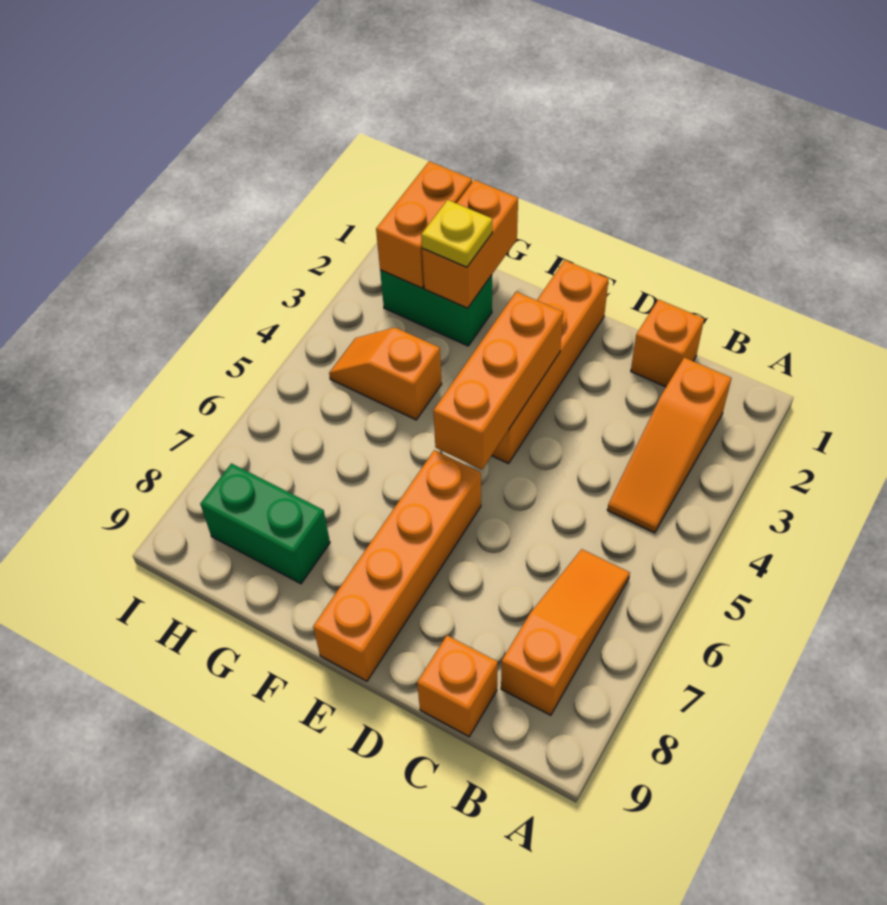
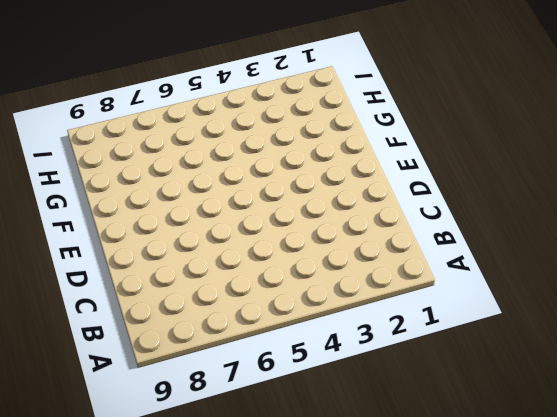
none -> orange 1x3 slope [607,358,731,533]
none -> orange 1x3 slope [501,549,630,715]
none -> orange 1x1 brick [631,299,704,387]

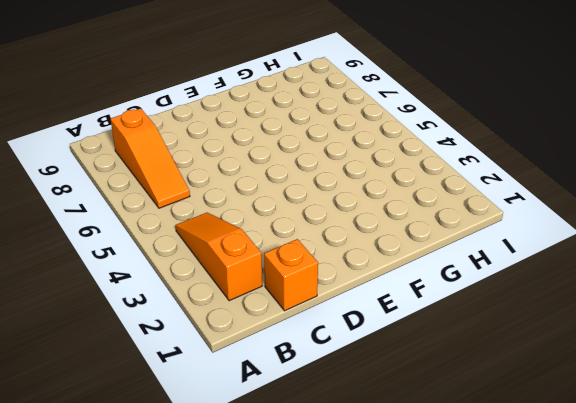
none -> orange 1x1 brick [417,635,498,736]
none -> orange 1x4 brick [492,260,609,464]
none -> orange 1x4 brick [313,450,481,681]

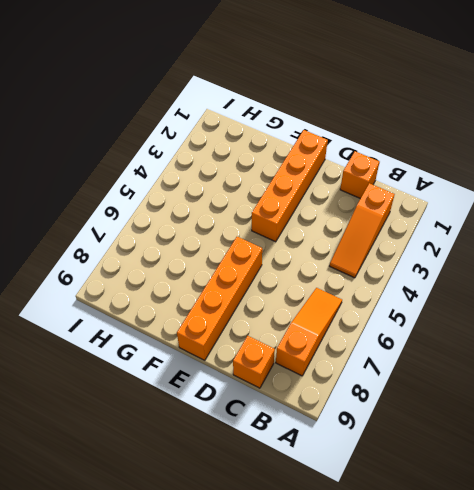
none -> green 1x2 brick [380,270,492,346]
none -> orange 1x2 slope [329,327,442,420]
none -> green 1x2 brick [200,463,330,584]

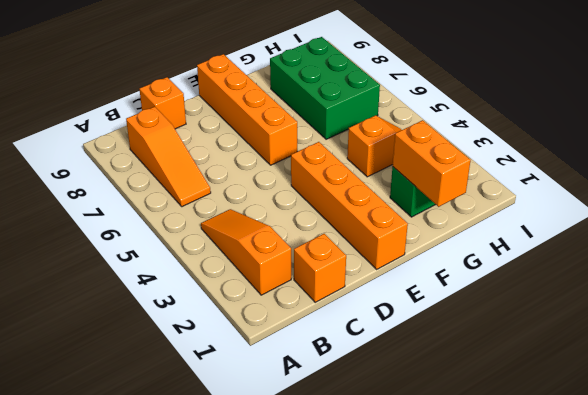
green 2x3 brick [270,37,380,139] -> green 1x2 brick [200,463,330,584]
none -> orange 1x3 brick [433,292,563,470]
none -> orange 1x2 brick [376,161,472,288]
none -> yellow 1x1 plate [421,200,492,267]

